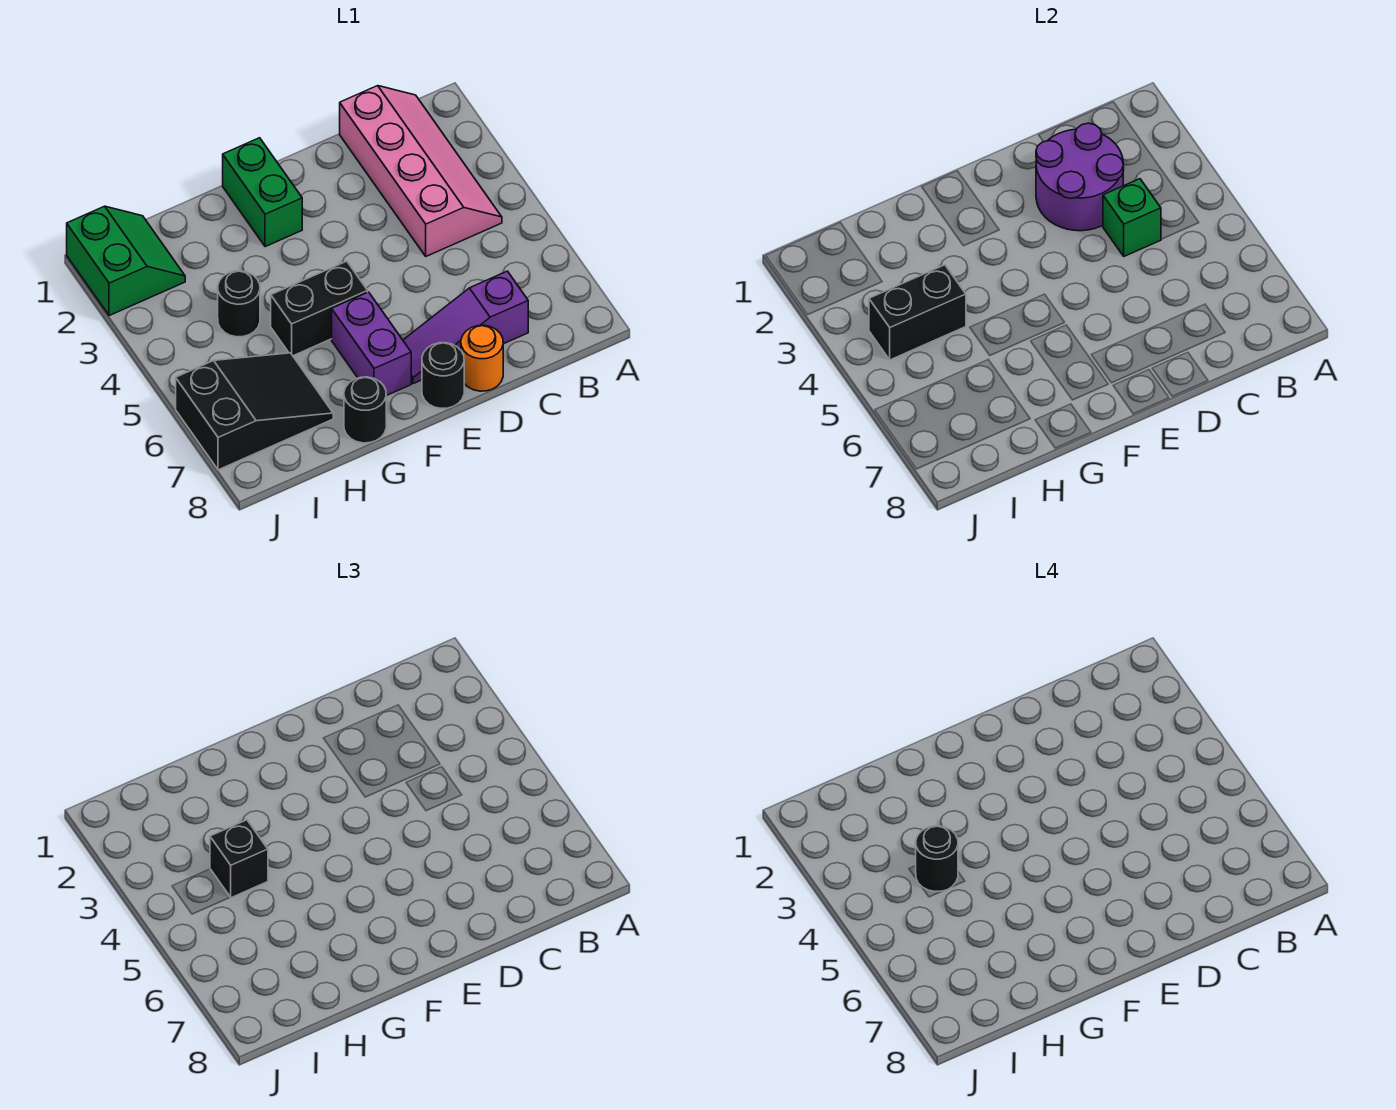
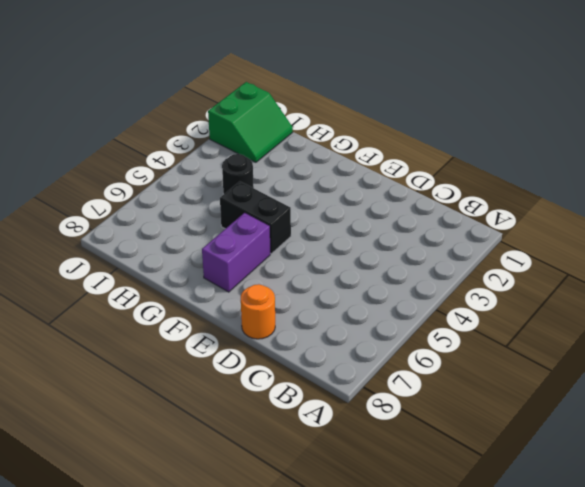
none -> pink 2x4 slope [340,86,502,256]
none -> purple 1x3 slope [403,271,528,384]
none -> black 1x1 round brick [422,343,464,408]

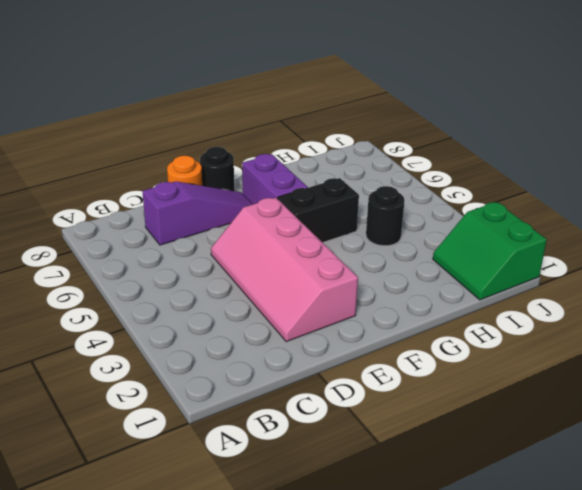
pink 2x4 slope [211,198,358,342] -> pink 2x4 slope moved to [340,86,502,256]
none -> green 1x2 brick [223,138,302,247]
none -> black 1x1 round brick [344,377,386,443]
none -> black 2x3 slope [176,353,333,470]

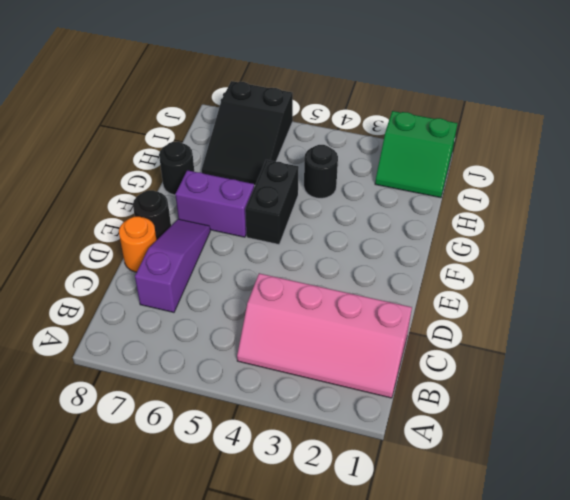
none -> green 1x2 brick [223,138,302,247]
none -> purple 2x2 round brick [1036,123,1124,231]
none -> green 1x1 brick [1103,179,1161,256]

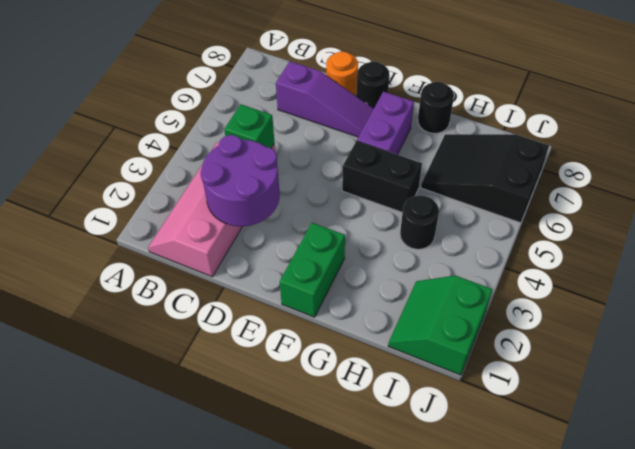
none -> black 1x2 brick [869,265,966,360]
none -> black 1x1 brick [210,820,268,898]
none -> black 1x1 round brick [916,826,958,891]

